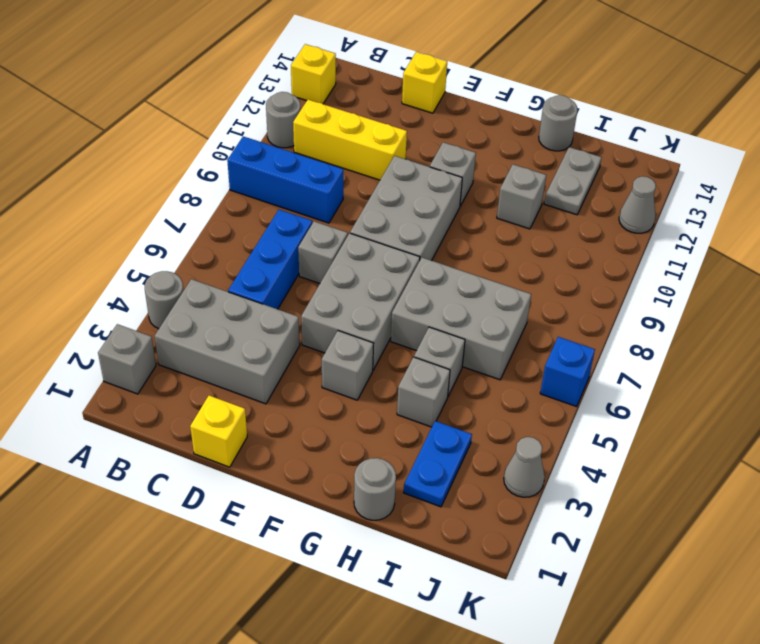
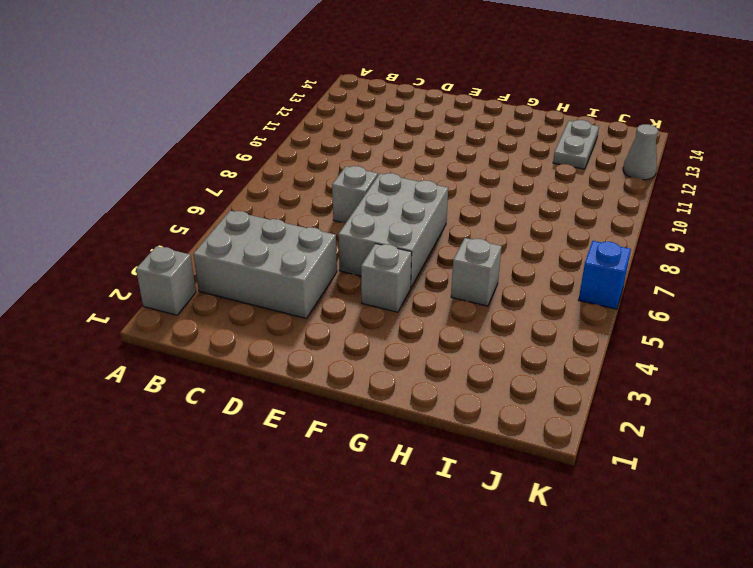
none -> grey 1x1 round brick [145,271,184,329]
none -> blue 1x3 brick [227,136,343,223]
none -> grey 1x1 round brick [266,92,301,148]

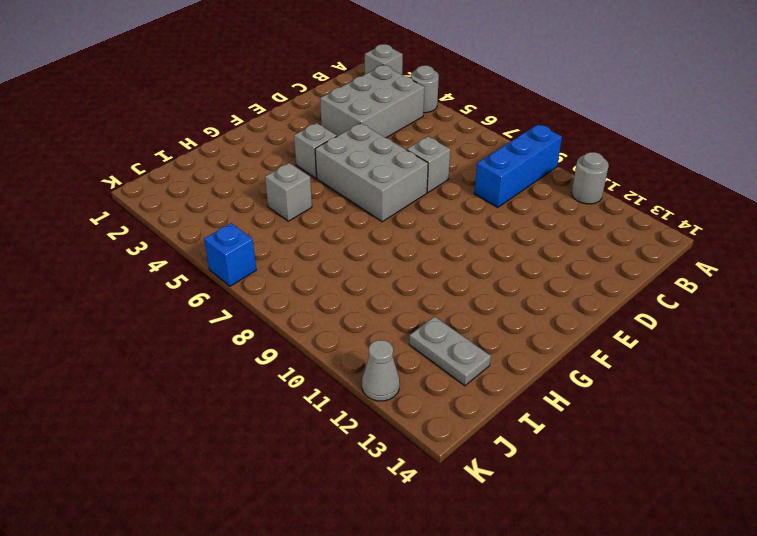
none -> yellow 1x1 brick [291,44,336,104]
none -> yellow 1x3 brick [293,100,407,180]
none -> blue 1x3 brick [228,210,312,309]

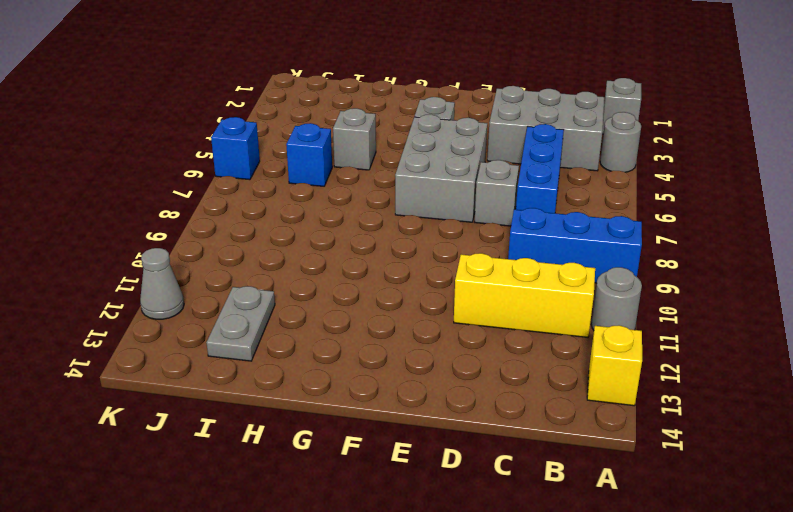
blue 1x1 brick [286,123,332,186] -> grey 2x3 brick [391,258,531,380]
none -> yellow 1x1 brick [190,396,247,467]
none -> yellow 1x1 brick [402,52,447,113]
none -> grey 2x3 brick [350,156,462,261]

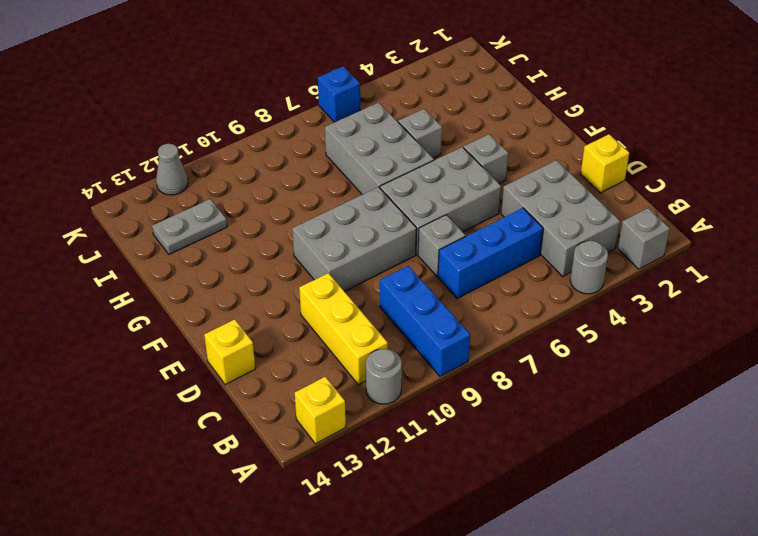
none -> grey 1x1 brick [430,142,476,206]
none -> grey 1x1 round brick [354,458,396,520]
none -> grey 1x1 brick [397,357,450,427]

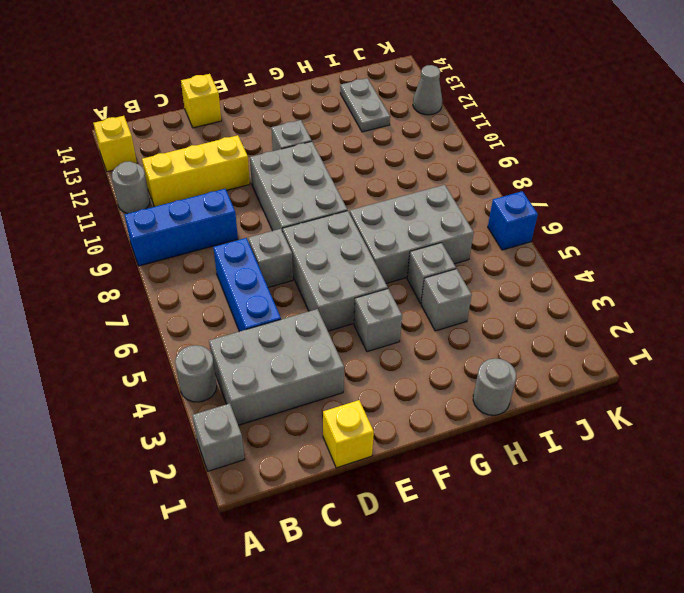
none -> grey 1x1 brick [497,164,546,229]
none -> grey 1x1 round brick [539,95,578,151]
none -> blue 1x2 plate [404,421,472,507]

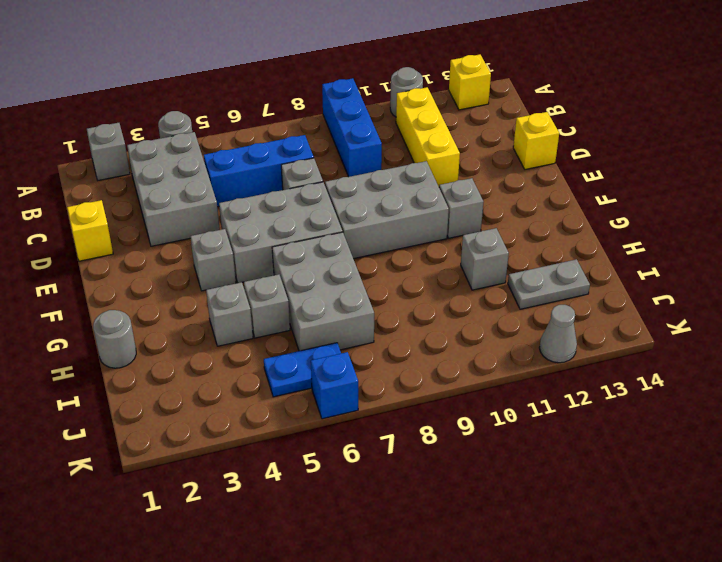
blue 1x2 plate [264,343,341,397] -> blue 1x2 plate moved to [404,421,472,507]
none -> grey 1x1 round brick [539,95,578,151]
none -> grey 1x1 cone [504,437,545,497]

